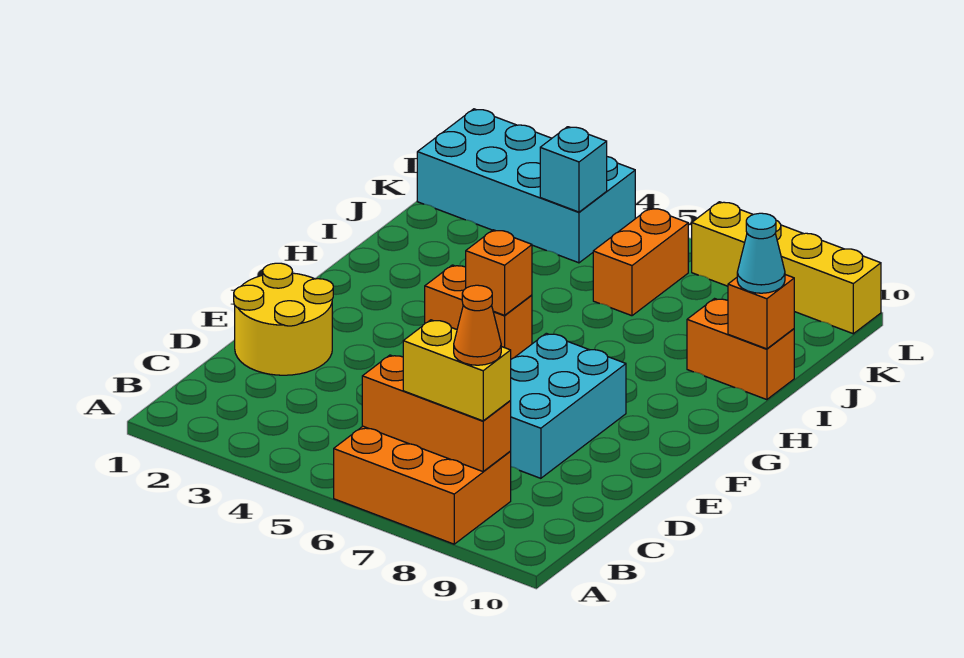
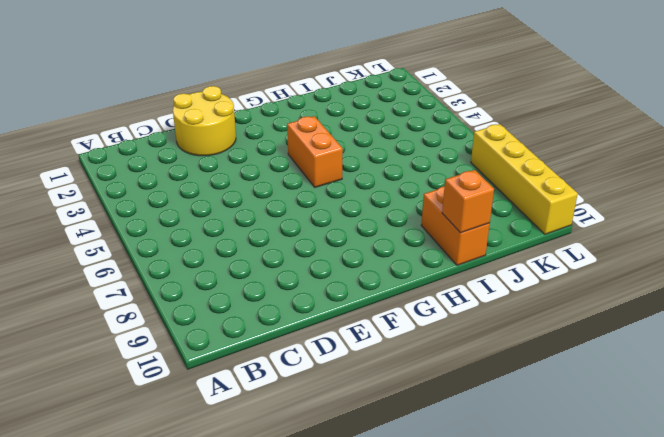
none -> orange 2x3 brick [334,426,511,544]
none -> cyan 2x3 brick [510,333,626,478]
none -> orange 1x2 brick [593,208,688,316]

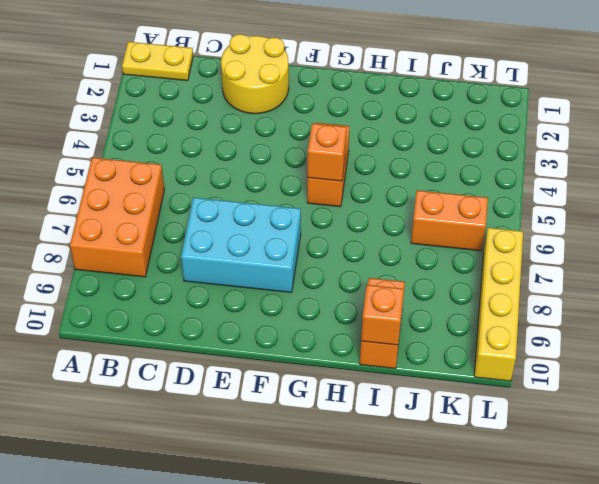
yellow 1x2 plate [122,42,193,81] -> none
none -> cyan 2x4 brick [417,109,635,263]
none -> orange 1x3 brick [362,355,511,471]
none -> cyan 1x1 brick [540,127,607,212]

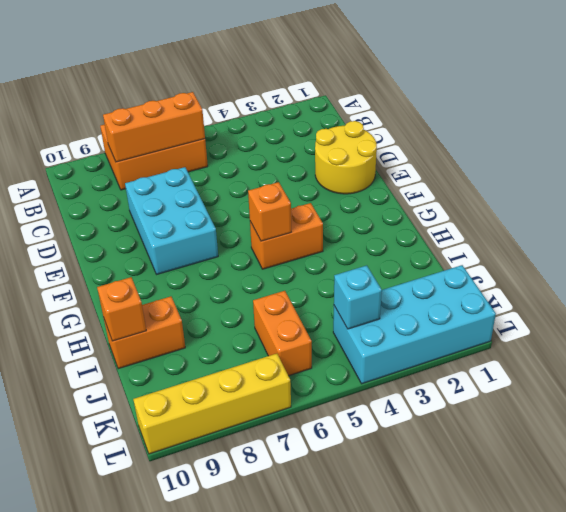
none -> yellow 1x2 brick [403,320,511,421]
none -> cyan 1x1 cone [737,213,785,293]
none -> orange 1x1 cone [454,285,501,365]

